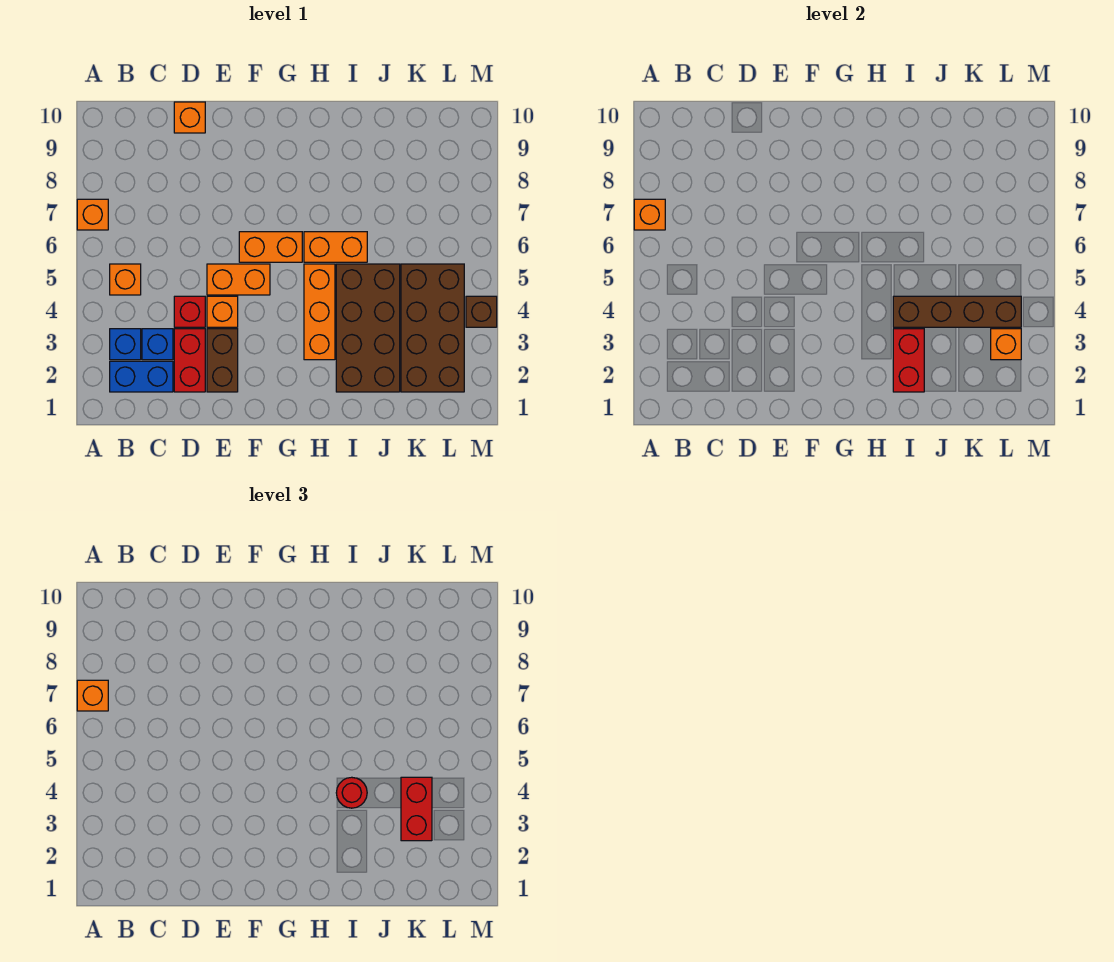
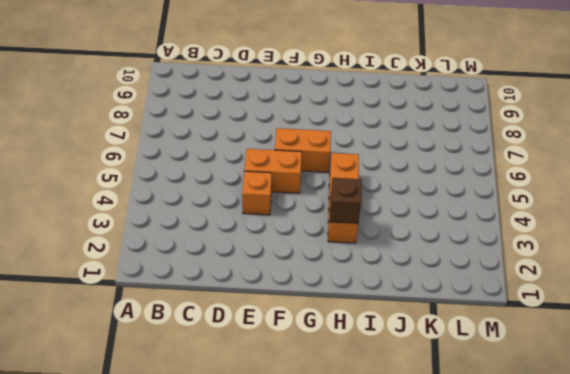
brown 1x1 brick [330,178,361,223] -> brown 1x1 brick moved to [466,296,497,327]
none -> orange 1x1 brick [77,199,108,230]
none -> blue 1x2 brick [110,361,173,392]
none -> blue 1x1 brick [110,329,141,360]

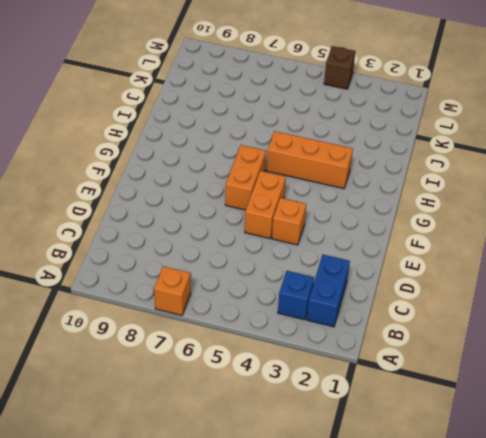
none -> orange 1x1 brick [110,264,141,295]
none -> blue 1x1 brick [142,329,173,360]
none -> red 1x2 brick [174,329,205,392]

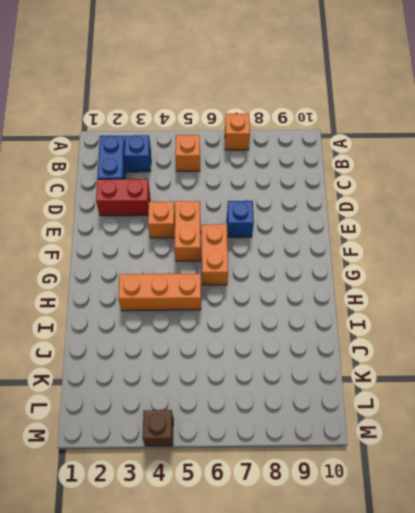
blue 1x1 brick [227,201,254,237] -> blue 1x1 brick moved to [142,329,173,360]
none -> red 1x1 brick [174,296,205,327]
none -> orange 1x1 brick [174,102,205,133]
none -> brown 1x2 brick [207,329,238,392]

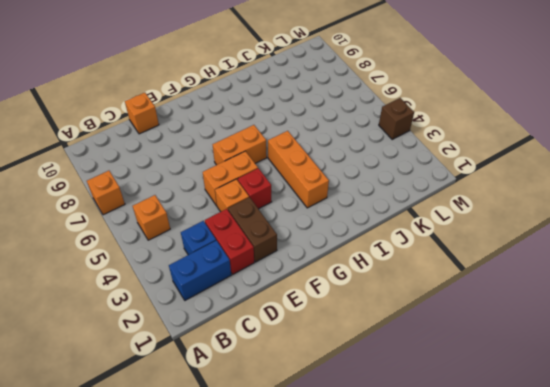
red 1x1 brick [238,168,272,209] -> red 1x1 brick moved to [174,296,205,327]
none -> blue 1x1 brick [110,329,141,360]
none -> orange 1x2 brick [304,232,367,262]
none -> brown 2x4 brick [336,264,400,392]

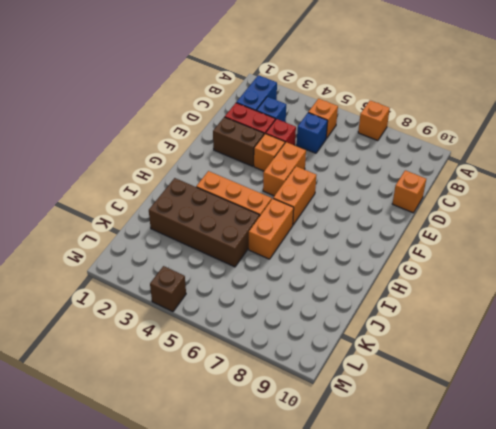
blue 1x1 brick [297,113,328,153] -> blue 1x1 brick moved to [110,329,141,360]
none -> brown 2x4 brick [401,264,464,392]
none -> orange 1x1 brick [634,199,665,230]
none -> red 1x2 brick [893,329,924,392]

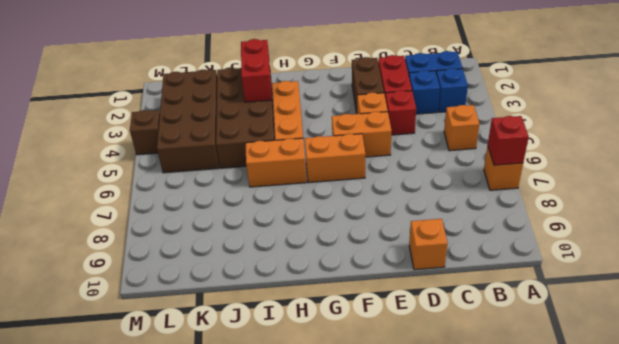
red 1x1 brick [488,116,529,165] -> orange 1x1 brick [634,199,665,230]
none -> brown 1x4 brick [893,296,1021,327]
none -> orange 1x1 brick [991,329,1021,360]
none -> orange 1x1 brick [77,680,108,711]

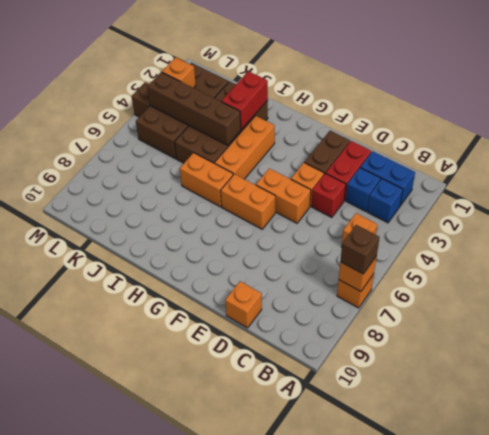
brown 1x1 brick [340,225,379,274] -> orange 1x1 brick [77,680,108,711]
none -> red 1x1 round brick [336,777,367,808]
none -> red 1x2 brick [401,777,432,841]

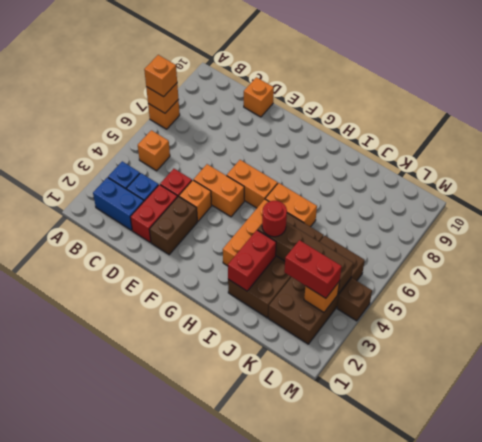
red 1x2 brick [284,240,342,298] -> red 1x2 brick turned to [401,777,432,841]

